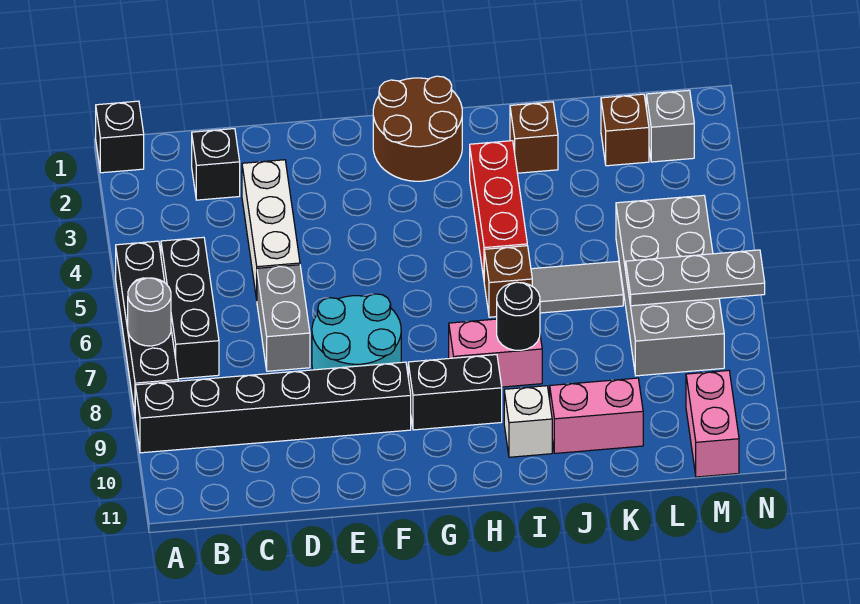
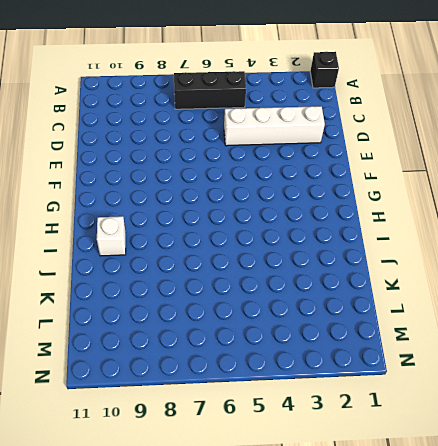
white 1x4 brick [224,106,325,146] -> white 1x3 brick [242,160,300,299]
none -> black 1x4 brick [116,241,178,413]
none -> black 1x6 brick [135,362,411,453]
none -> black 1x1 brick [192,129,240,200]

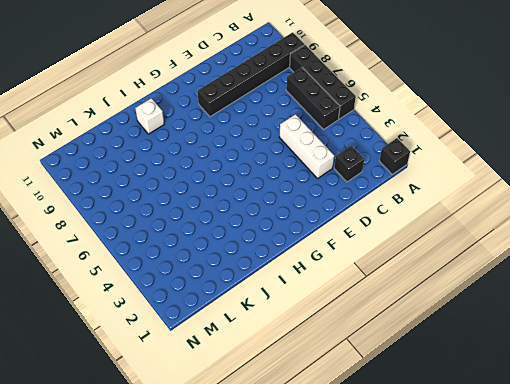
none -> grey 1x2 brick [257,265,310,371]
none -> cyan 2x2 round brick [312,294,401,370]
none -> brown 2x2 round brick [373,76,462,181]

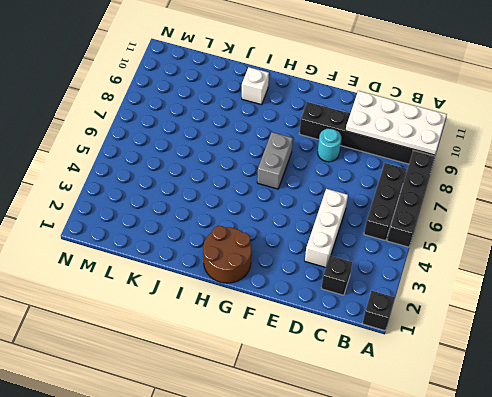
white 2x4 plate [346,91,447,155] -> none
cyan 1x1 round brick [318,128,342,162] -> cyan 2x2 round brick [312,294,401,370]
grey 1x2 brick [257,132,293,189] -> grey 1x2 brick moved to [257,265,310,371]
none -> black 1x2 brick [408,355,502,430]
none -> pink 1x2 brick [449,319,542,387]
none -> red 1x3 brick [470,141,527,278]

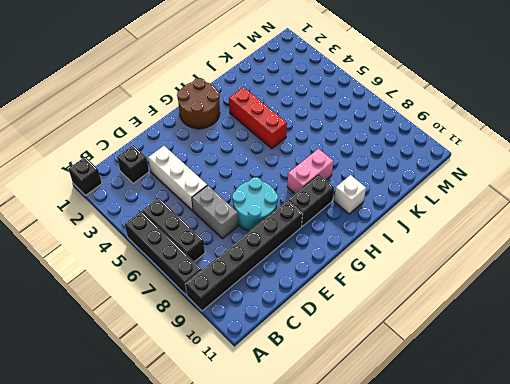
none -> brown 1x1 brick [484,246,532,317]
none -> brown 1x1 brick [510,102,558,173]
none -> grey 1x2 tile [531,261,623,313]

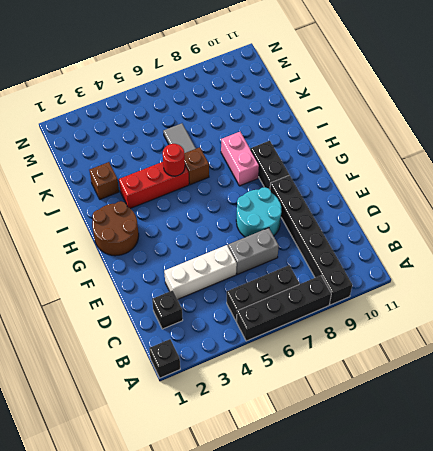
red 1x1 round brick [163,144,185,176] -> none
none -> white 1x1 brick [504,386,552,457]
none -> pink 1x2 brick [550,378,643,453]
none -> brown 1x1 brick [601,94,649,166]

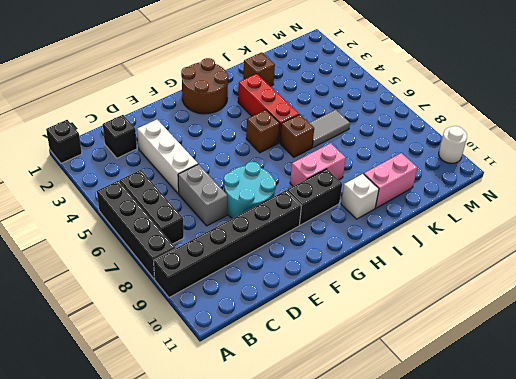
brown 1x1 brick [246,110,280,153] -> brown 1x1 brick moved to [601,94,649,166]
white 1x1 round brick [439,126,467,163] -> none
none -> grey 2x4 brick [616,195,724,376]
none -> grey 1x1 brick [646,90,694,162]
none -> pink 1x2 brick [686,370,739,477]

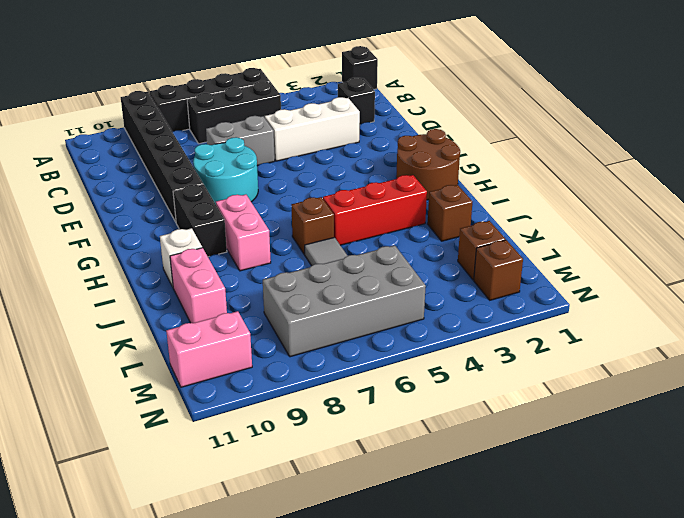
brown 1x1 brick [474,240,523,300] -> grey 1x1 brick [646,90,694,162]
none -> grey 1x1 round brick [128,278,171,346]
none -> black 1x1 round brick [497,282,540,350]
none -> grey 1x3 plate [626,250,765,306]

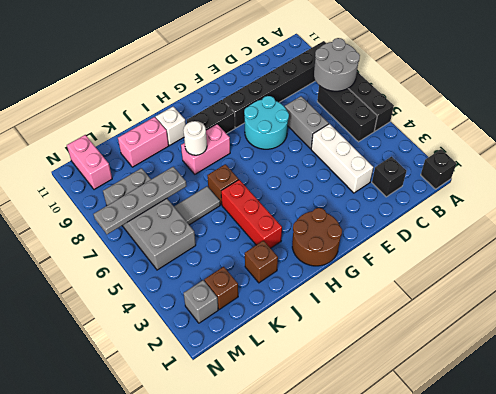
grey 2x2 round brick [314,38,360,91] -> grey 1x1 round brick [128,278,171,346]
white 1x1 round brick [183,121,207,155] -> black 1x1 round brick [497,282,540,350]
grey 1x4 plate [94,167,186,234] -> grey 1x3 plate [626,250,765,306]

